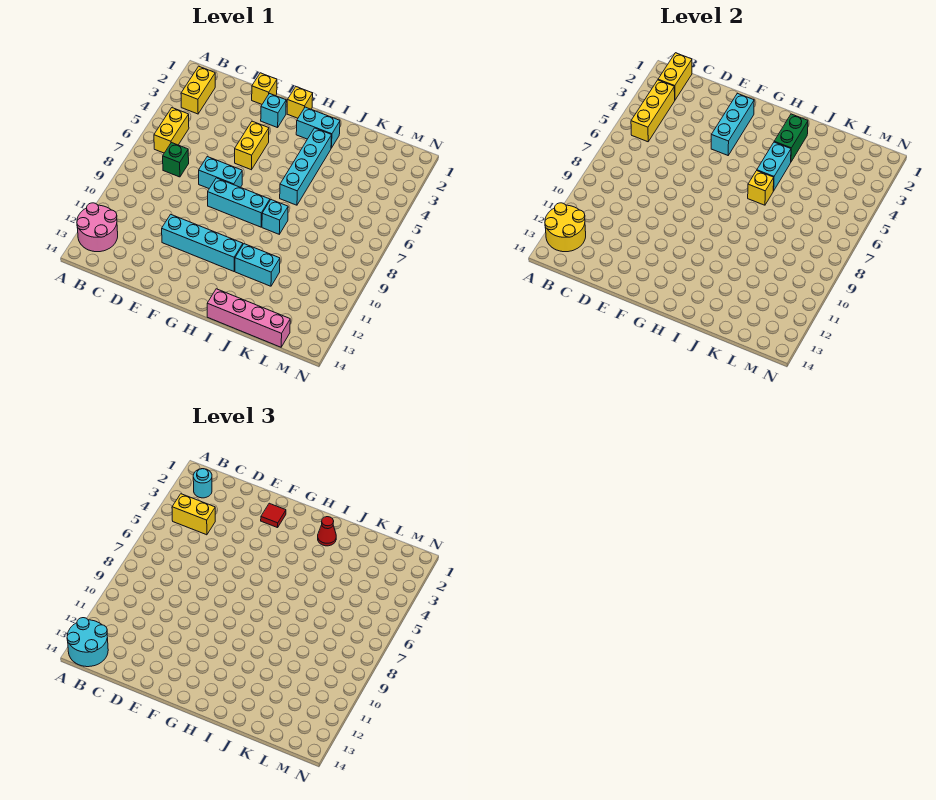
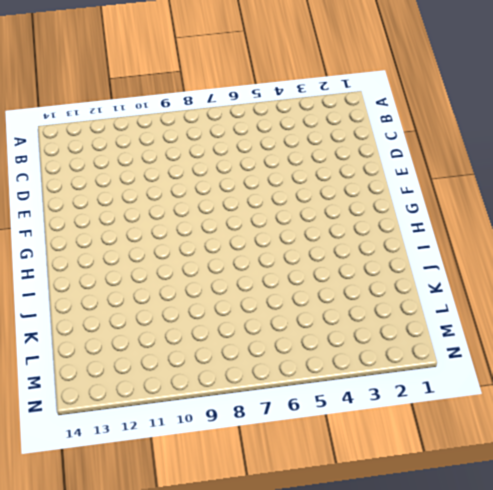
none -> pink 2x2 round brick [77,203,118,252]
none -> yellow 1x2 brick [181,66,215,114]
none -> yellow 1x2 brick [154,108,189,153]

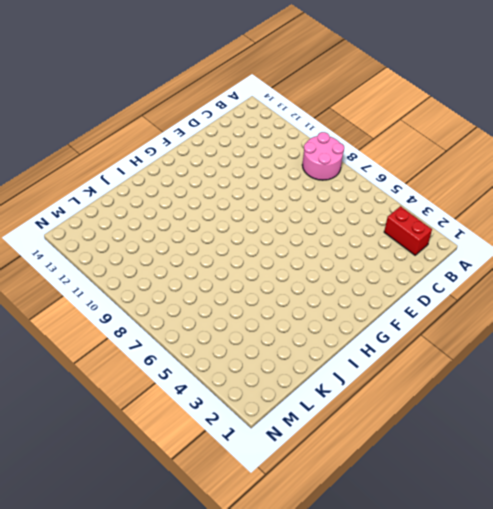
pink 2x2 round brick [302,132,344,180] -> pink 2x2 round brick moved to [77,203,118,252]
red 1x2 brick [384,206,432,255] -> yellow 1x2 brick [181,66,215,114]
none -> yellow 1x2 brick [154,108,189,153]
none -> green 1x1 brick [163,143,189,177]
none -> yellow 1x1 brick [252,73,277,104]

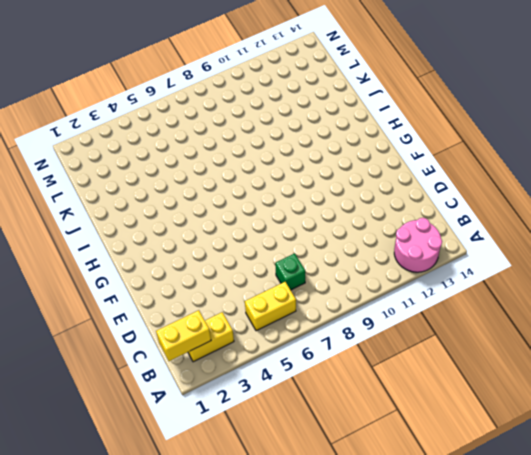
none -> yellow 1x1 brick [252,73,277,104]
none -> cyan 1x2 brick [199,157,242,188]
none -> cyan 1x4 brick [162,214,243,271]

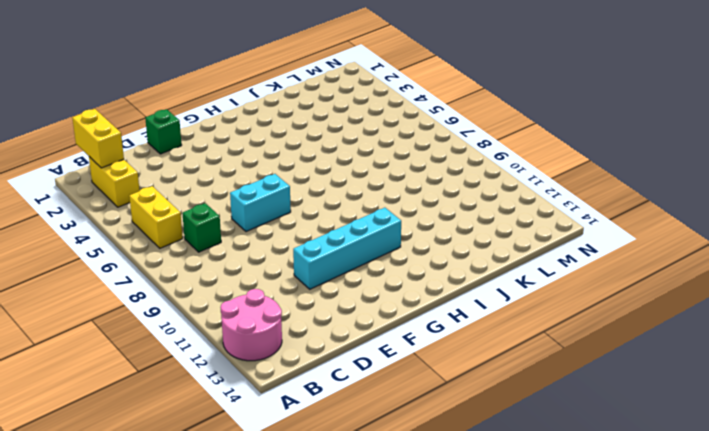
green 1x1 brick [145,109,182,154] -> yellow 1x1 brick [252,73,277,104]
none -> cyan 1x1 brick [261,93,286,128]
none -> yellow 1x2 brick [235,121,269,170]
none -> cyan 1x3 brick [208,178,270,227]

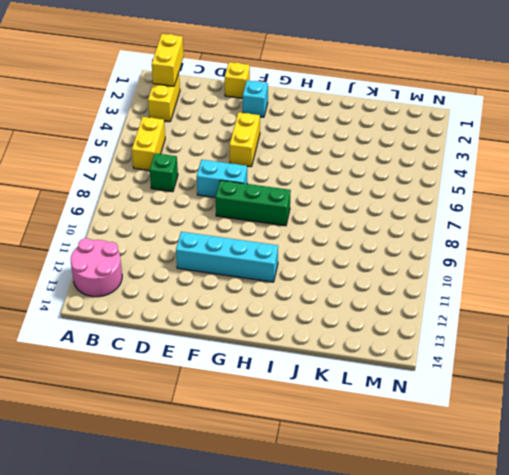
green 1x3 brick [216,180,291,226] -> cyan 1x3 brick [208,178,270,227]
none -> yellow 1x1 brick [287,87,313,118]
none -> cyan 1x2 brick [296,107,340,148]
none -> cyan 1x4 brick [280,128,332,205]

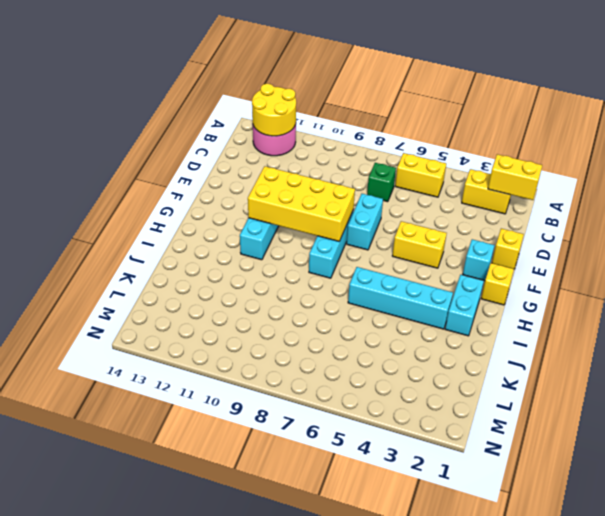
yellow 2x4 brick [248,166,355,241] -> none
none -> cyan 1x1 brick [262,200,288,234]
none -> cyan 1x2 brick [235,244,280,286]
none -> pink 1x4 brick [207,289,290,347]

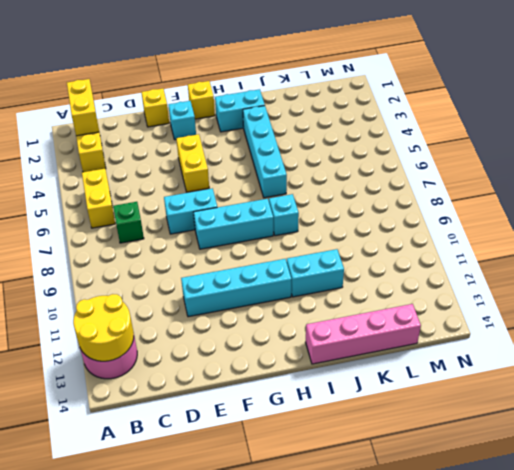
none -> yellow 1x3 brick [631,80,675,142]
none -> cyan 1x3 brick [711,93,754,155]
none -> green 1x2 brick [774,114,808,162]

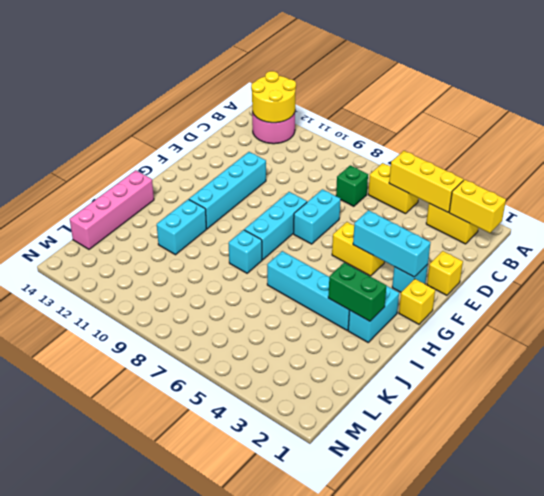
none -> cyan 1x2 brick [757,142,791,191]
none -> yellow 1x1 brick [748,171,774,205]
none -> cyan 2x2 round brick [67,618,108,667]

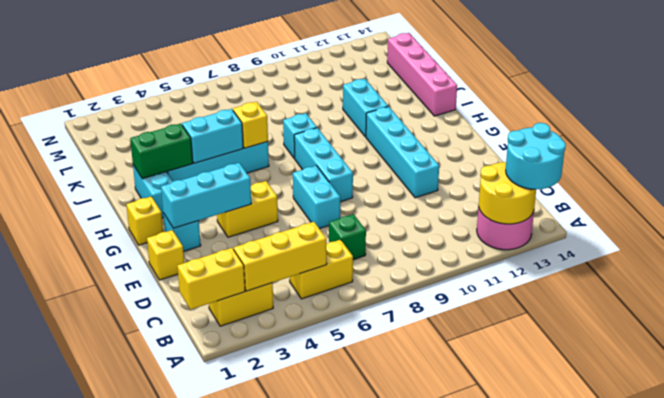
none -> cyan 1x1 round brick [193,469,212,498]
none -> yellow 1x2 brick [172,494,215,535]
none -> red 1x1 tile [261,503,286,528]

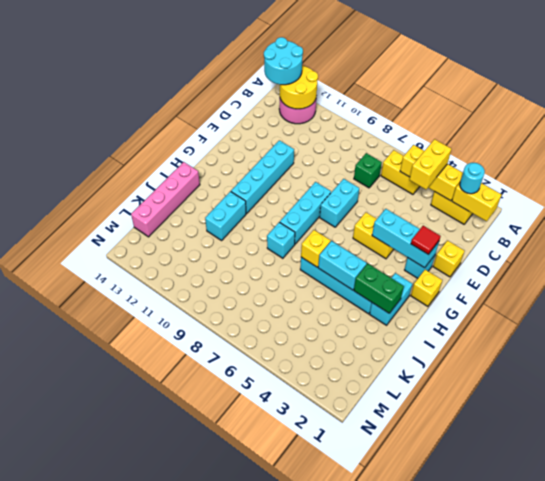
none -> red 1x1 cone [318,517,336,546]

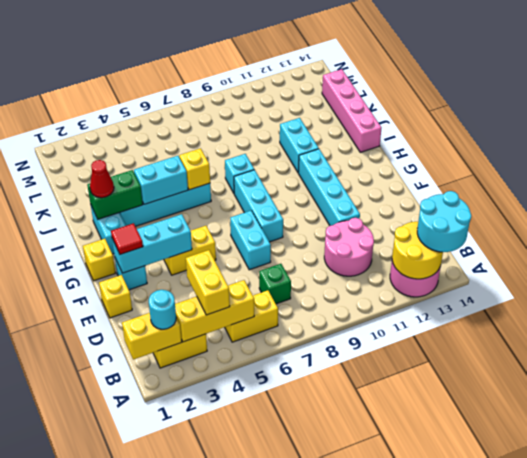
pink 2x2 round brick [324,218,374,276] -> none

